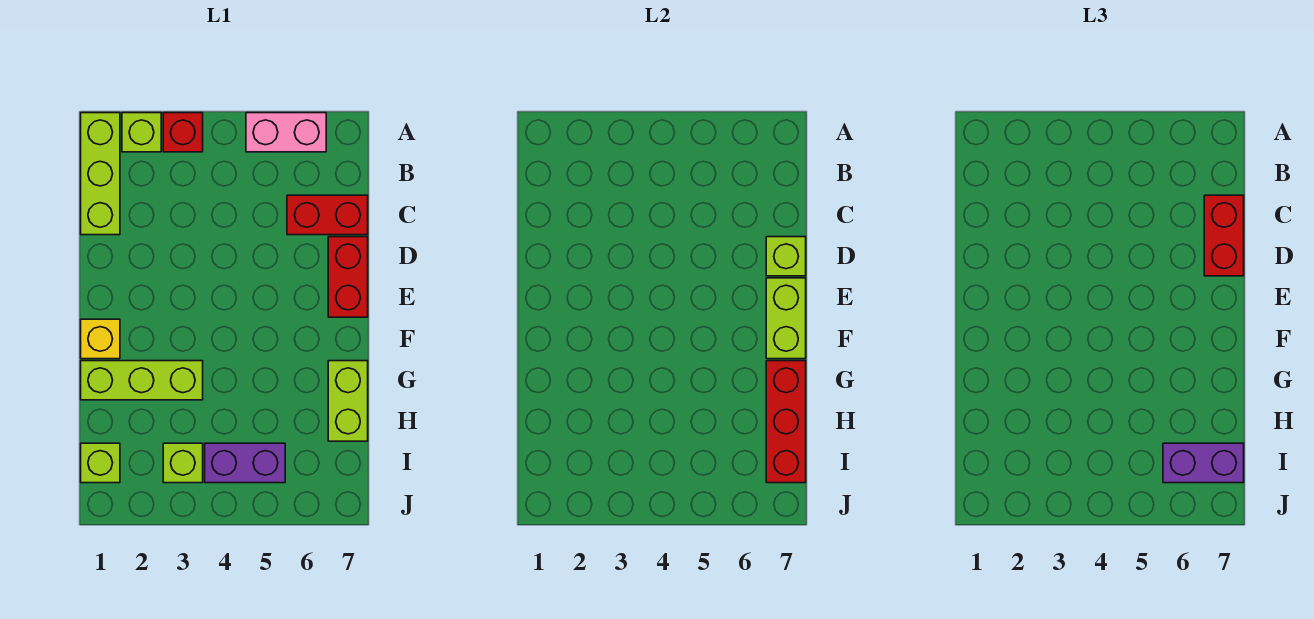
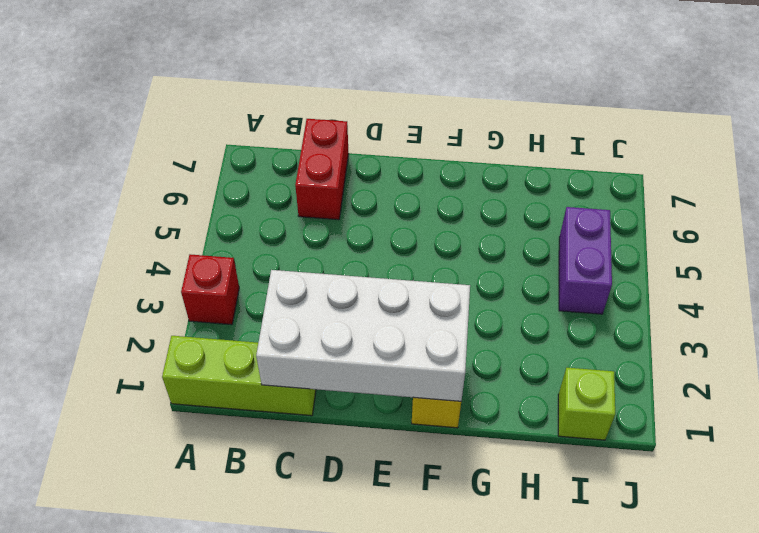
white 2x4 brick [256,270,470,401] -> none
none -> lime 1x1 brick [122,113,161,152]
none -> pink 1x2 brick [246,113,326,152]
none -> red 1x2 brick [328,237,368,317]

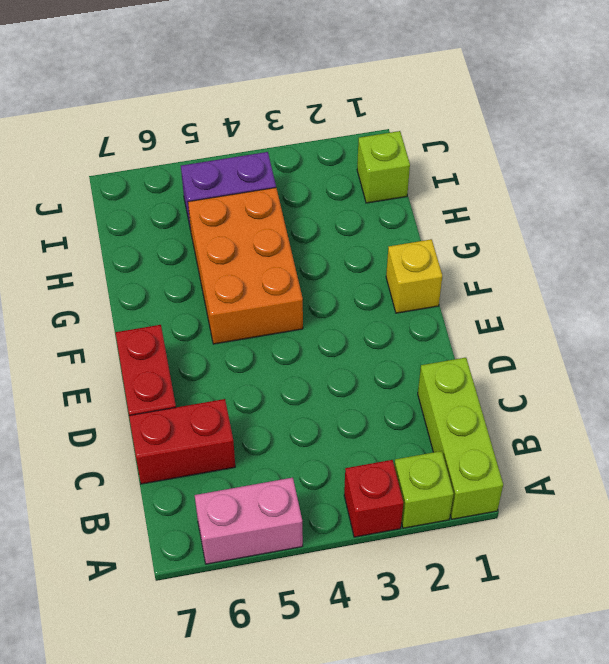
orange 2x3 brick [188,188,303,344] -> none
none -> lime 1x3 brick [81,361,203,400]
none -> lime 1x2 brick [328,361,368,441]
none -> lime 1x1 brick [163,443,203,483]

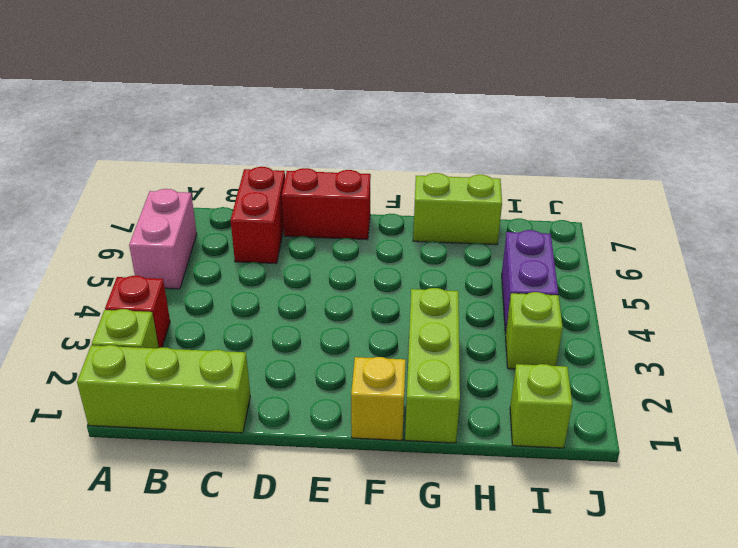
none -> lime 1x1 brick [766,237,806,276]
none -> lime 1x2 brick [766,278,806,359]
none -> red 1x3 brick [766,361,806,483]

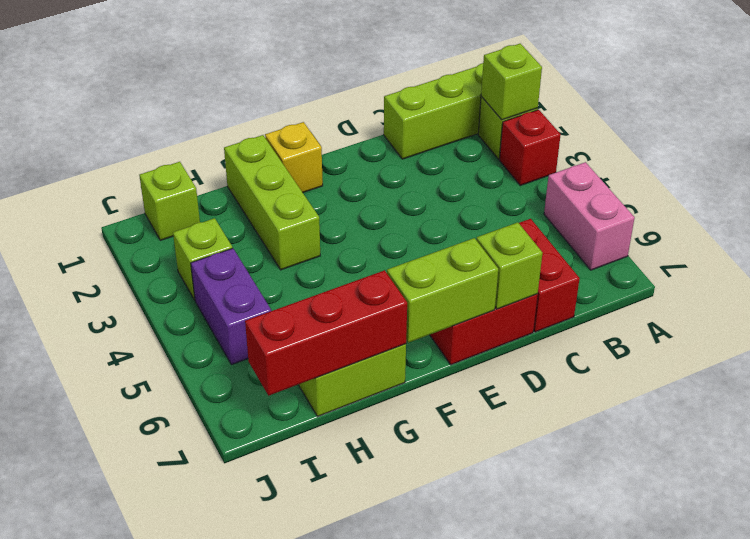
lime 1x1 brick [481,44,542,120] -> none
none -> red 1x2 brick [1204,195,1244,276]
none -> purple 1x2 brick [1163,443,1244,483]

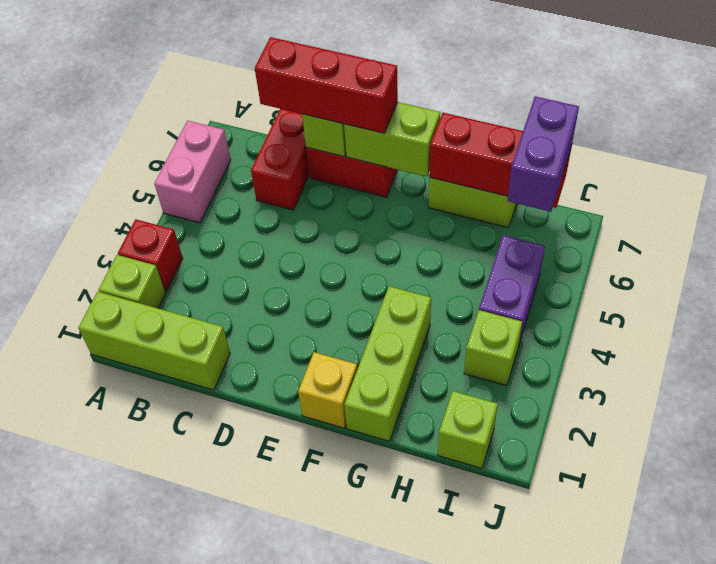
red 1x3 brick [255,37,398,133] -> red 1x2 brick [1204,195,1244,276]

